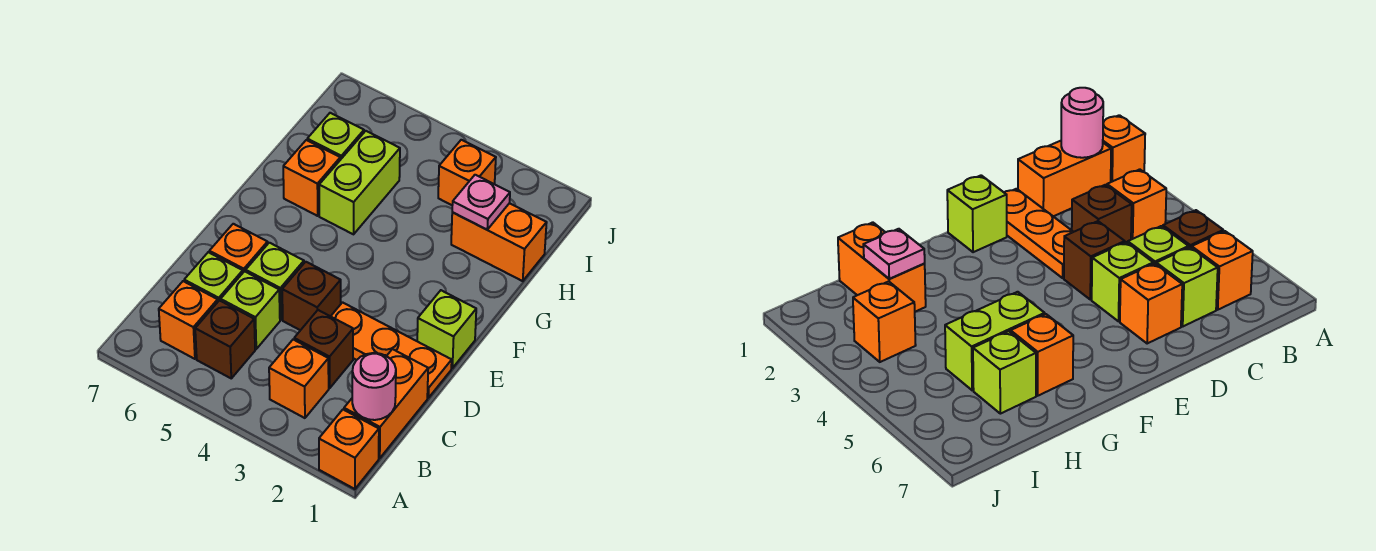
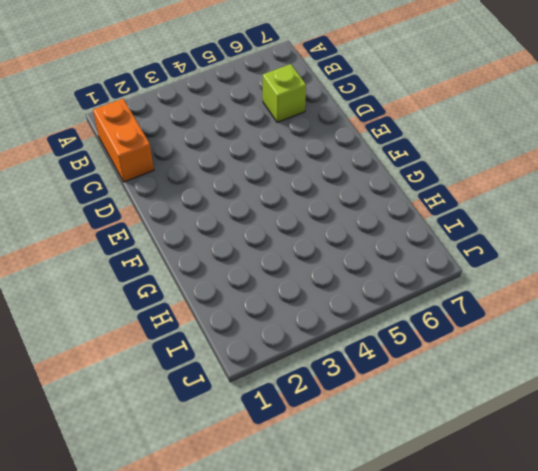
none -> orange 1x1 brick [319,410,379,489]
none -> orange 1x1 brick [269,340,329,418]
none -> brown 1x1 brick [195,300,255,378]

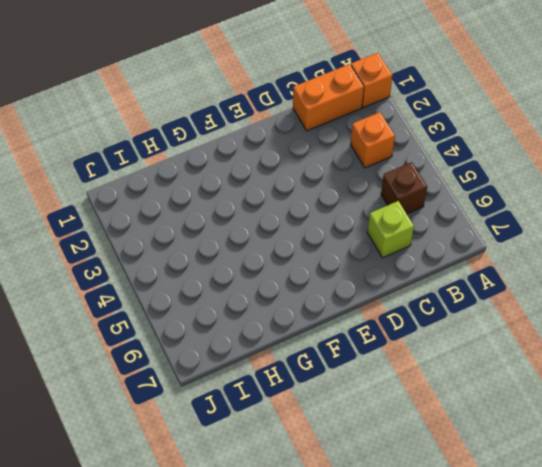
none -> orange 1x1 brick [159,281,218,359]
none -> brown 1x1 brick [294,310,353,388]
none -> lime 1x1 brick [221,271,280,349]

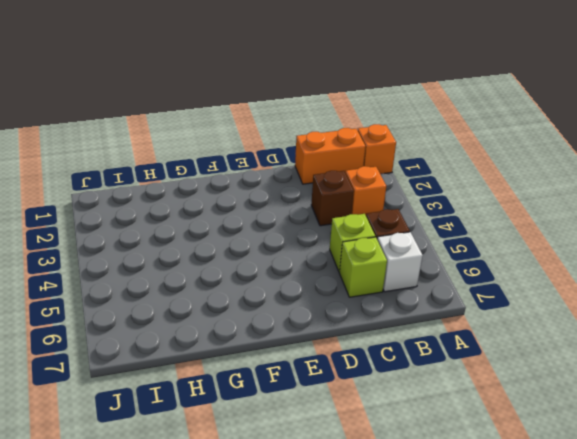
white 1x1 brick [377,232,423,292] -> orange 1x1 brick [159,281,218,359]
none -> orange 1x3 plate [331,302,452,398]
none -> brown 1x1 brick [282,262,341,330]
none -> lime 1x1 brick [246,243,304,320]

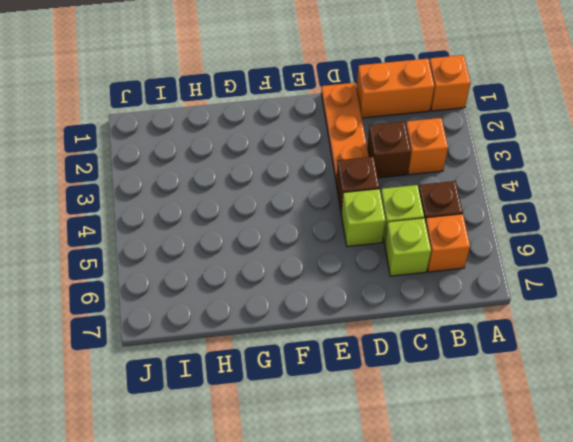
none -> orange 1x1 brick [209,224,268,272]
none -> lime 1x1 brick [417,290,476,368]
none -> lime 1x2 brick [319,131,400,234]

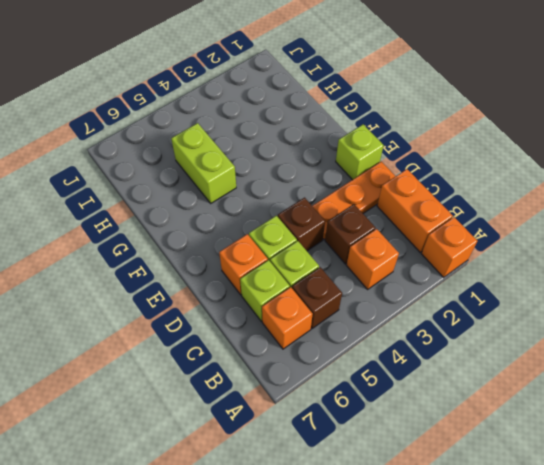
none -> orange 1x1 brick [283,140,340,216]
none -> orange 1x2 brick [451,203,547,281]
none -> lime 1x1 brick [307,113,364,160]

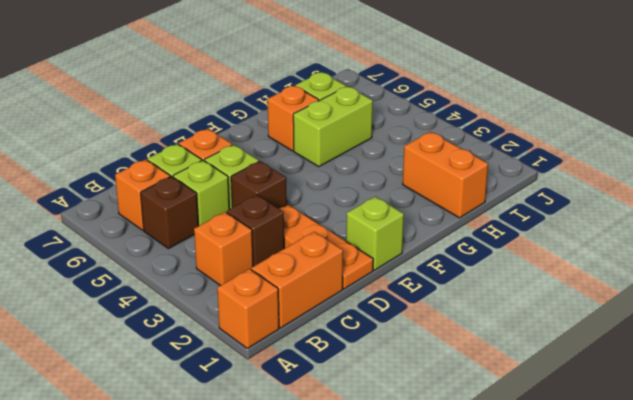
none -> orange 1x1 brick [438,140,496,205]
none -> pink 1x1 round brick [352,353,396,420]
none -> pink 1x1 plate [452,175,510,230]

